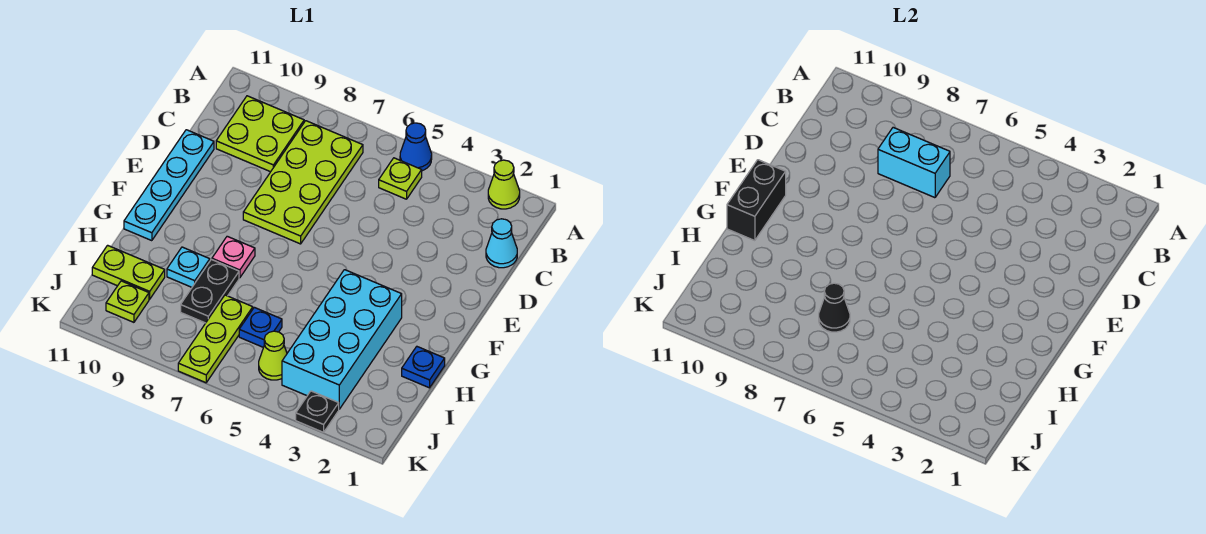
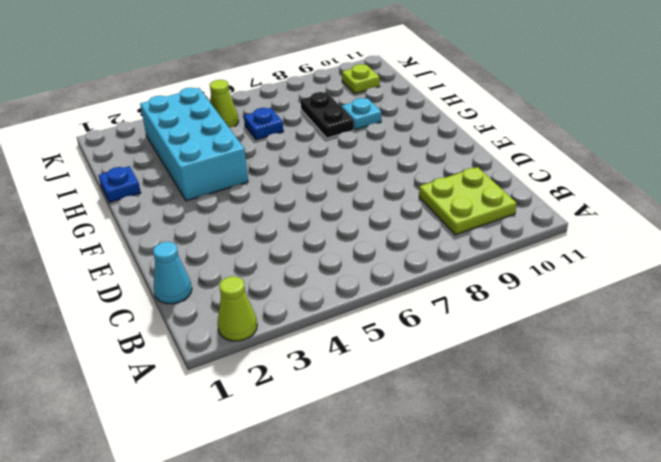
none -> blue 1x1 cone [400,123,432,171]
none -> lime 1x1 plate [379,158,422,199]
none -> lime 2x4 plate [243,121,363,244]

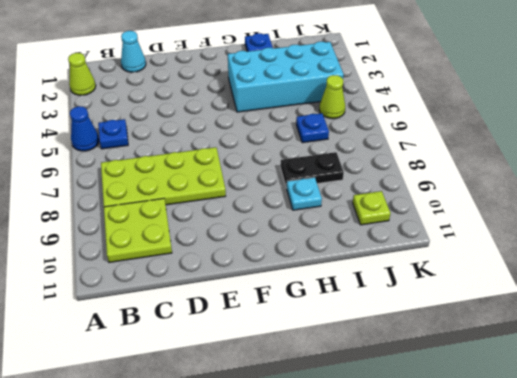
blue 1x1 plate [98,119,128,149] -> lime 1x1 plate [379,158,422,199]
none -> cyan 1x4 plate [124,130,214,241]
none -> pink 1x1 plate [212,236,255,278]
none -> lime 1x3 plate [178,295,253,383]

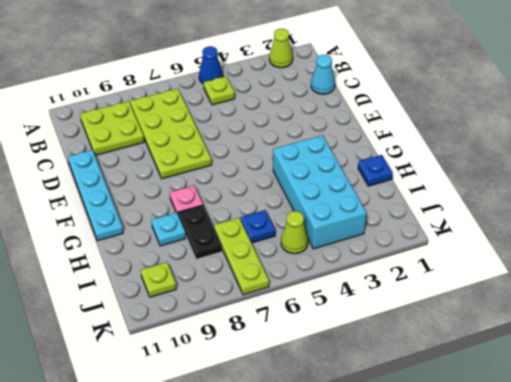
none -> lime 1x2 plate [92,245,165,299]
none -> black 1x1 plate [296,391,339,432]
none -> cyan 1x2 brick [878,128,950,198]

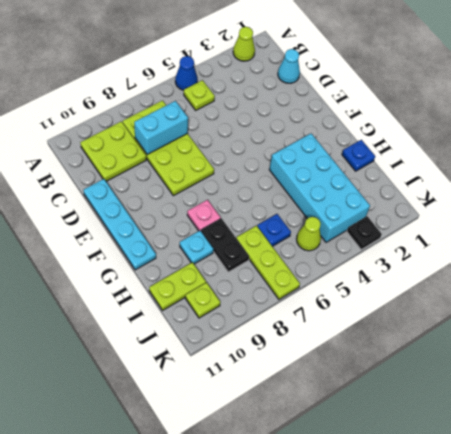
none -> black 1x2 brick [727,160,786,241]
none -> black 1x1 cone [819,283,850,332]

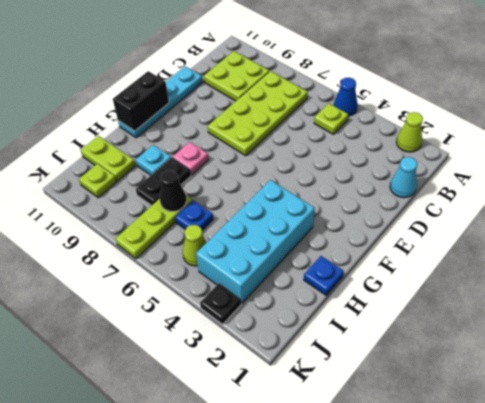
none -> cyan 1x2 brick [878,128,950,198]

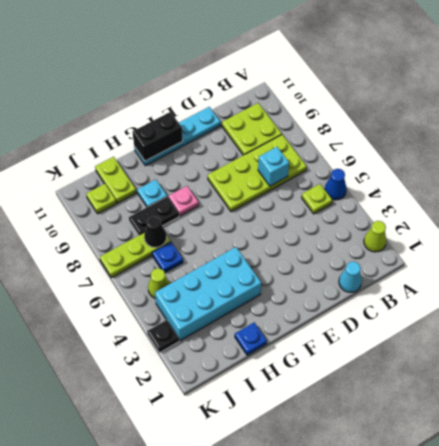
cyan 1x1 brick [258,147,289,186] -> cyan 1x2 brick [878,128,950,198]

